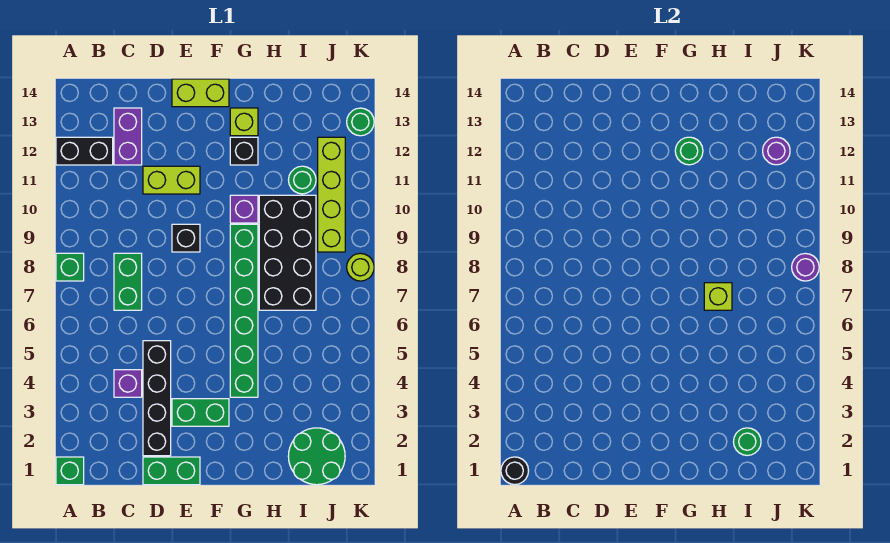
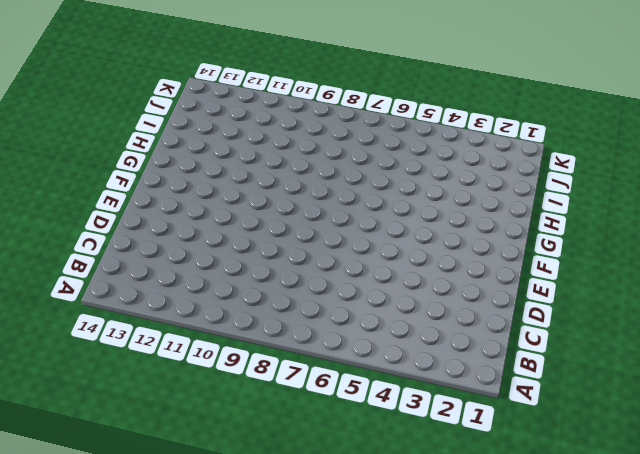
none -> green 1x1 brick [56,457,84,485]
none -> green 1x1 brick [56,253,84,281]
none -> black 1x2 brick [56,137,113,165]

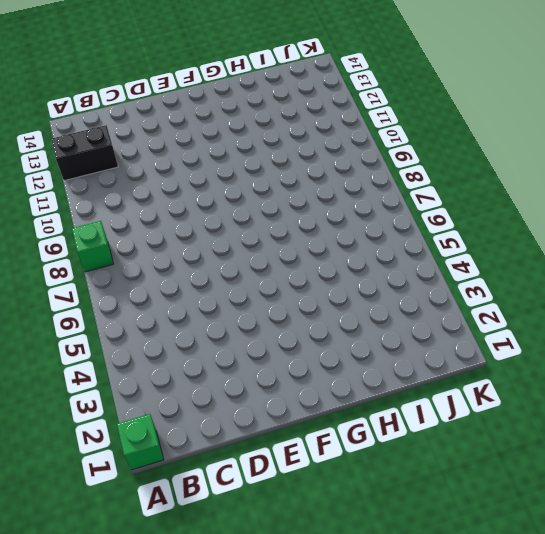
none -> purple 1x1 brick [114,370,142,397]
none -> green 1x2 brick [114,253,142,310]
none -> purple 1x2 brick [114,108,142,165]

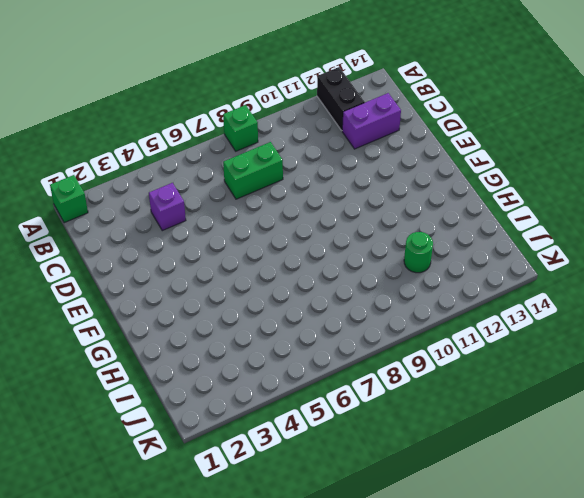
none -> green 1x2 brick [143,457,200,485]
none -> black 1x4 brick [143,341,171,456]
none -> lime 1x2 brick [143,166,200,194]

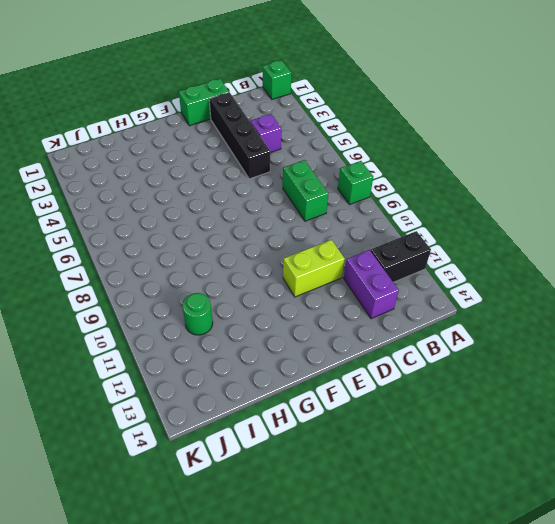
none -> green 1x2 brick [172,399,229,426]
none -> black 1x1 brick [172,224,200,252]
none -> lime 1x2 brick [172,79,229,107]

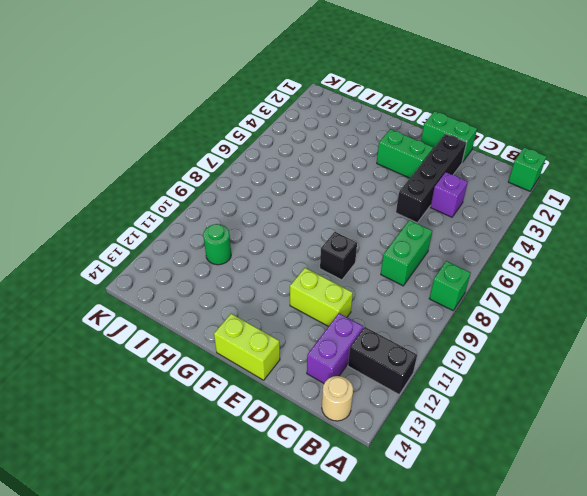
tan 1x1 round brick [322,376,353,421] -> none
none -> green 1x6 brick [230,224,258,397]
none -> purple 1x1 brick [230,195,258,223]
none -> black 1x1 brick [230,137,258,165]

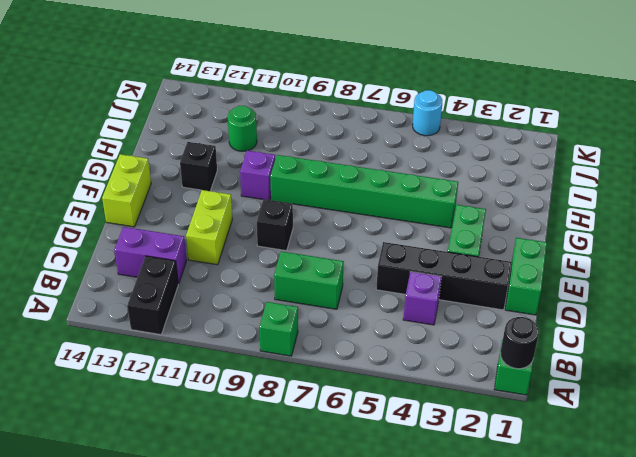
cyan 1x1 round brick [412,90,442,136] -> none
none -> lime 1x1 brick [230,108,258,136]
none -> black 2x4 brick [259,195,316,310]
none -> green 2x2 round brick [288,428,345,485]

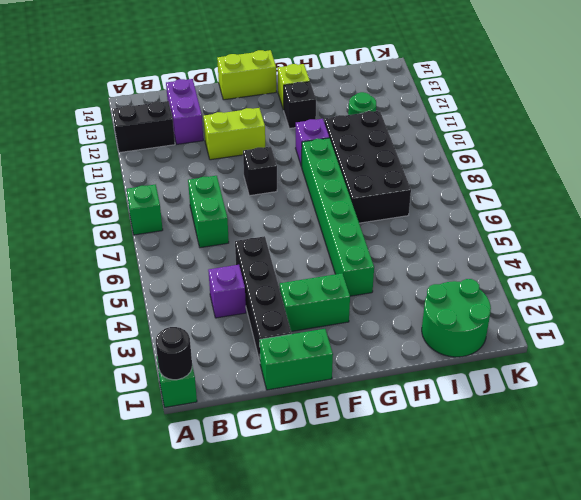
none -> lime 1x4 brick [318,137,345,252]
none -> lime 1x1 round brick [347,253,374,281]
none -> green 1x1 round brick [347,108,374,136]

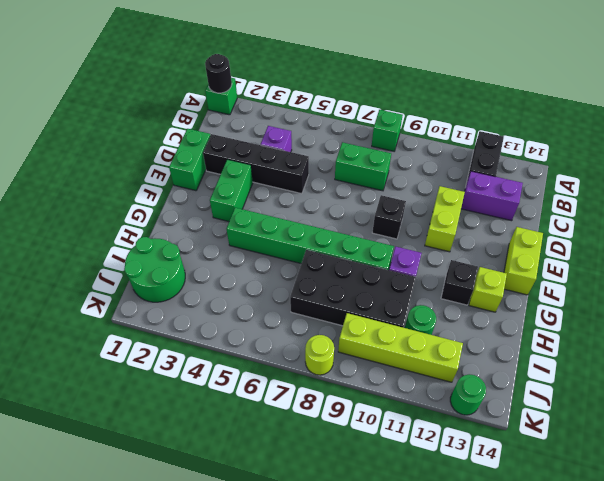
none -> green 1x1 round brick [675,137,703,165]
none -> lime 1x1 brick [704,283,732,310]
none -> green 1x1 round brick [733,428,761,456]

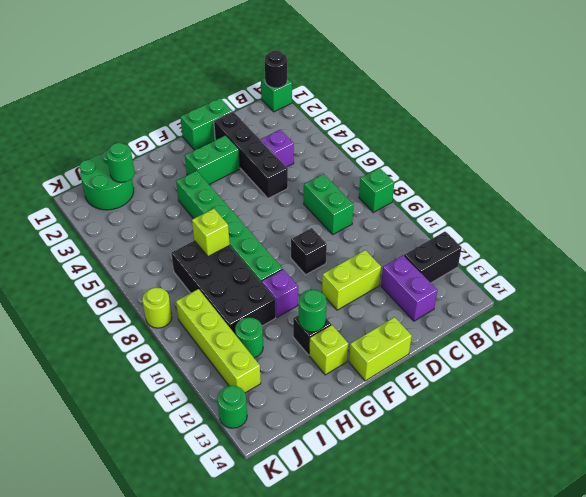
none -> purple 1x1 round brick [763,137,790,165]
none -> purple 1x1 round brick [792,253,819,281]

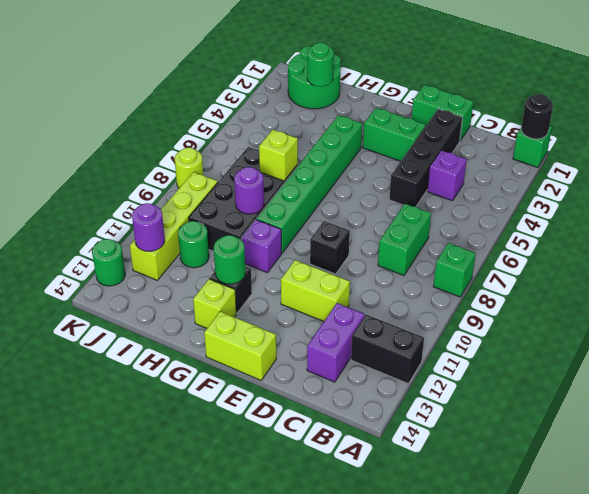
purple 1x1 round brick [234,167,264,214] -> purple 1x1 round brick moved to [792,253,819,281]

